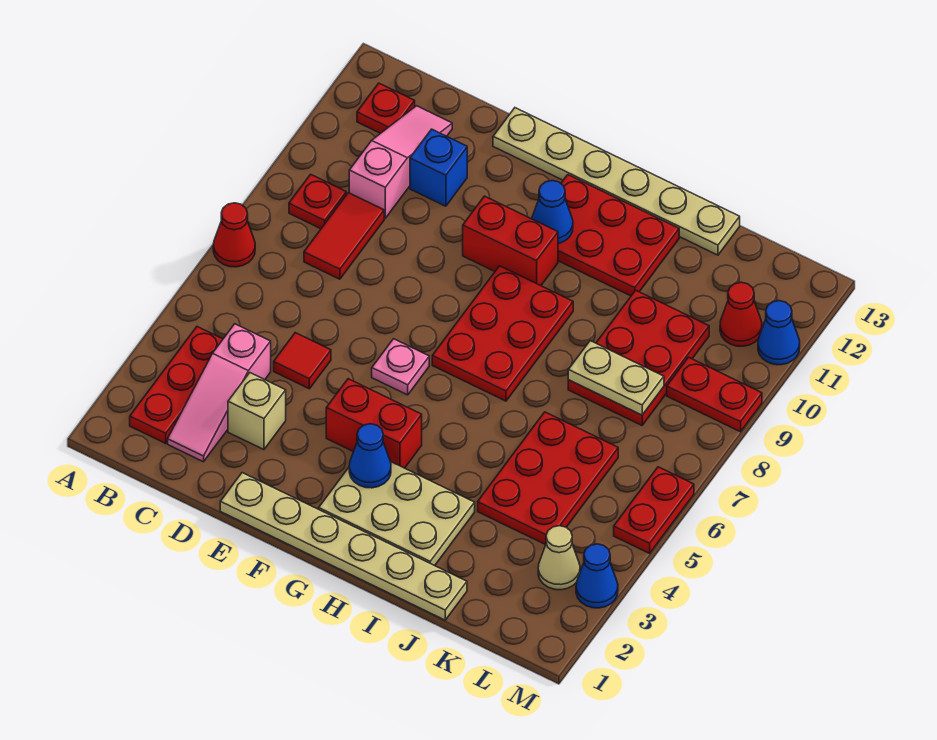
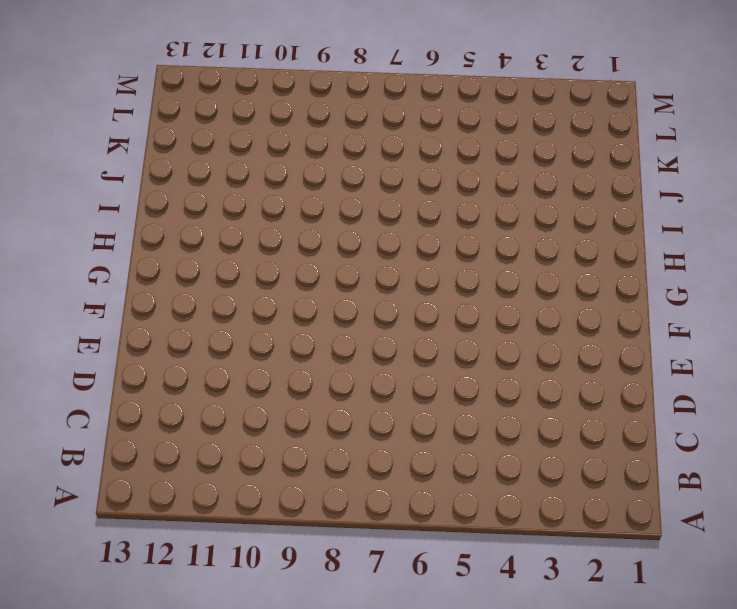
none -> red 1x1 cone [213,203,255,267]
none -> red 1x3 plate [130,327,223,443]
none -> red 1x1 plate [289,174,346,229]

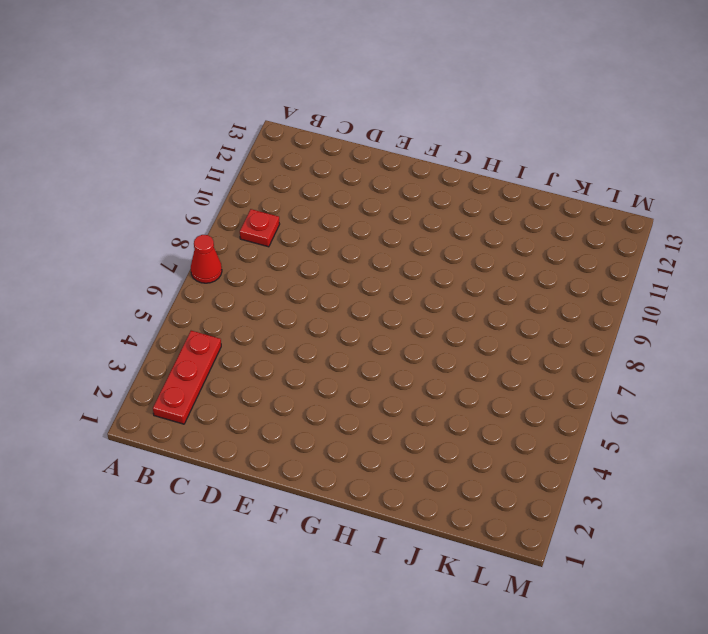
none -> red 1x1 plate [357,83,415,133]
none -> pink 1x3 slope [168,324,271,462]
none -> red 1x2 tile [304,193,384,279]

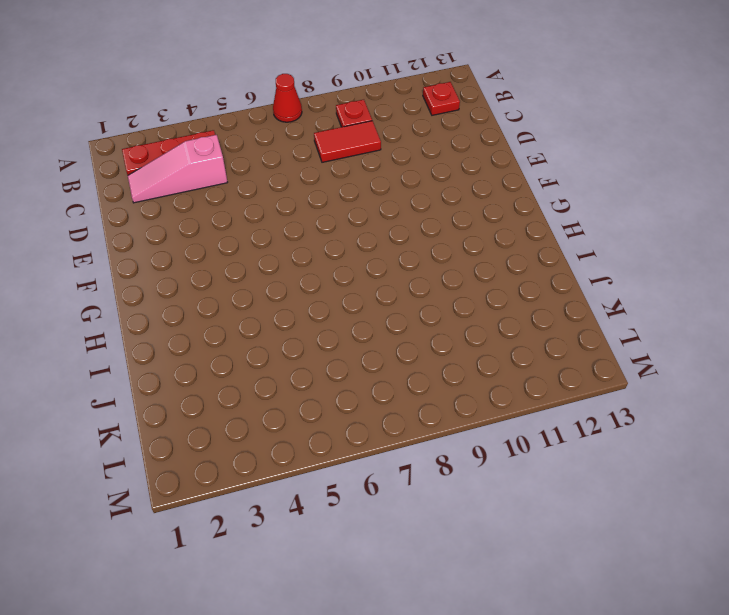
none -> pink 1x3 slope [349,106,452,218]
none -> tan 1x1 brick [228,373,286,450]
none -> red 1x1 tile [274,333,331,389]

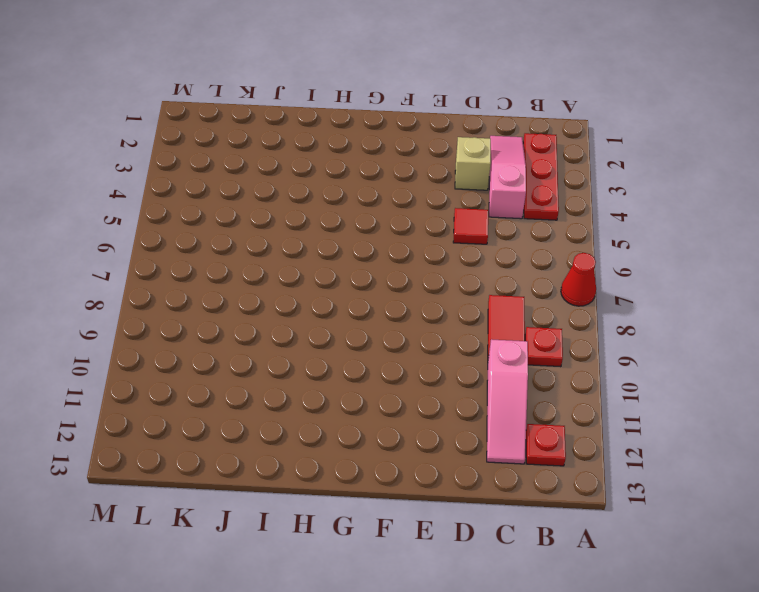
none -> blue 1x1 brick [410,129,467,206]
none -> tan 1x6 plate [220,473,467,620]
none -> tan 1x6 plate [493,108,740,255]

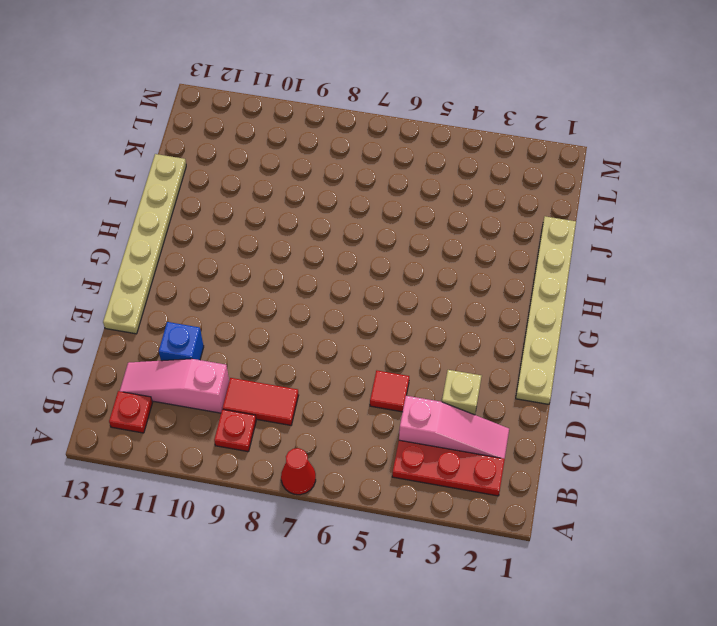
none -> red 1x2 brick [326,379,422,468]
none -> pink 1x1 plate [372,339,429,395]
none -> red 1x2 brick [463,196,558,286]

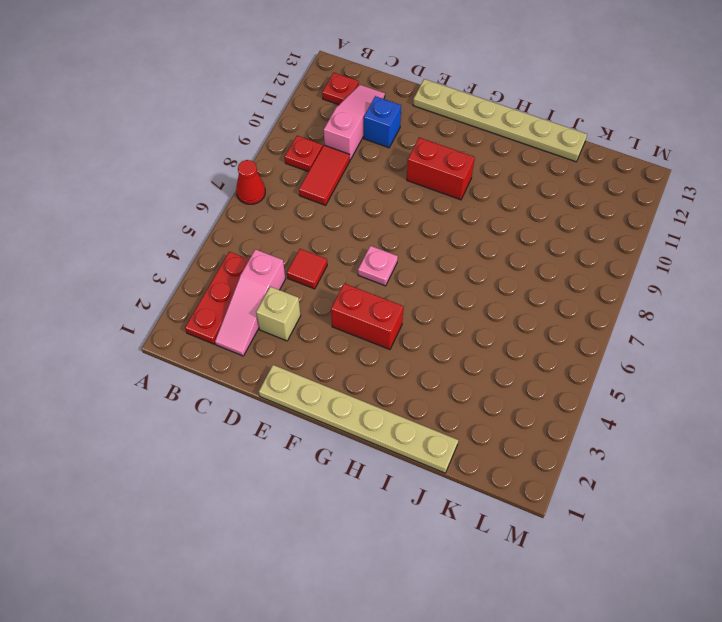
none -> tan 2x3 plate [319,461,475,566]
none -> red 2x3 plate [432,266,573,401]
none -> red 2x3 plate [558,175,679,296]

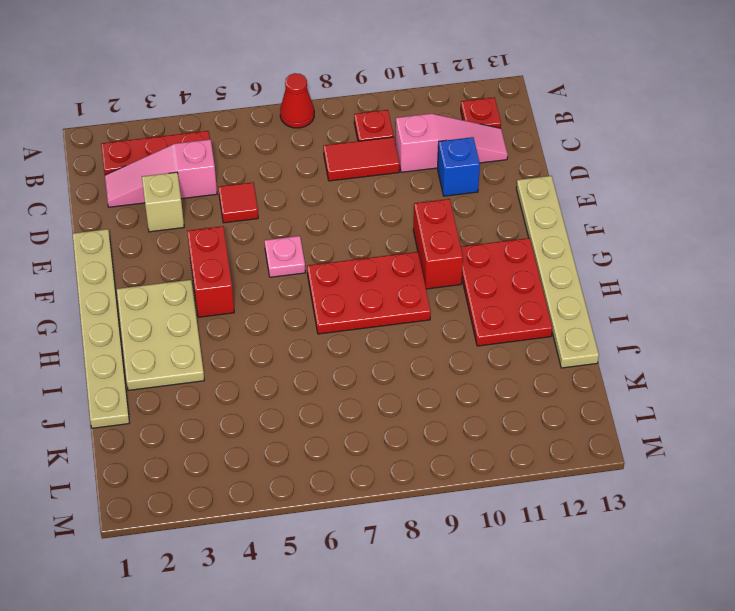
none -> red 2x3 plate [478,412,618,545]
none -> red 2x3 plate [568,290,709,425]
none -> tan 1x1 cone [538,526,580,590]

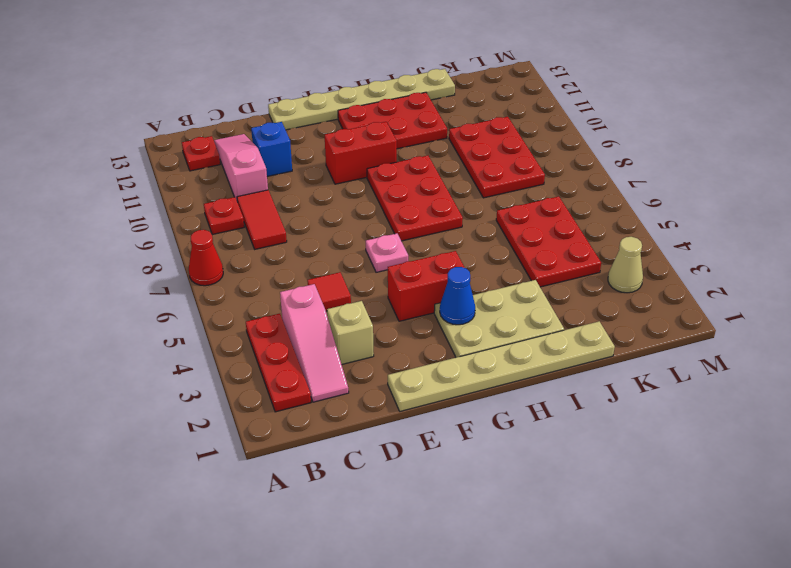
none -> red 1x2 plate [667,357,762,432]
none -> red 1x1 cone [720,282,762,346]
none -> blue 1x1 cone [576,544,618,608]

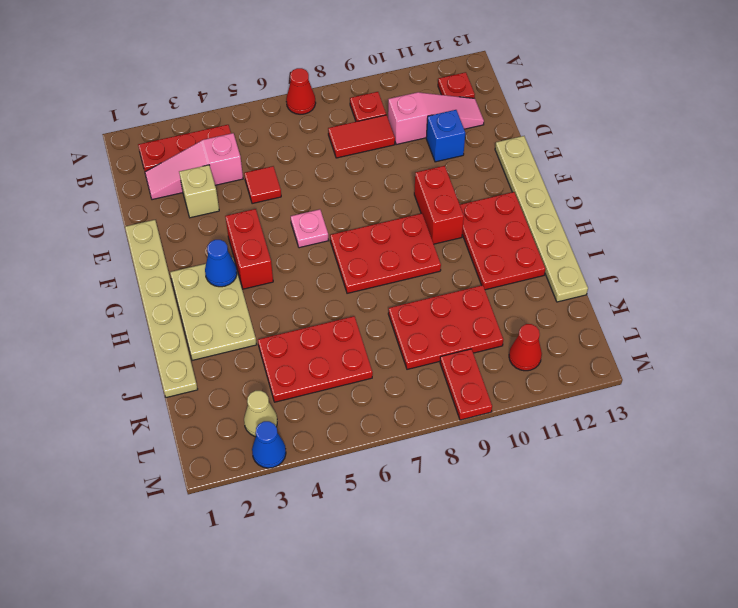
none -> red 1x2 plate [614,467,694,553]
none -> blue 1x1 cone [758,301,800,365]
none -> blue 1x1 cone [532,180,573,244]

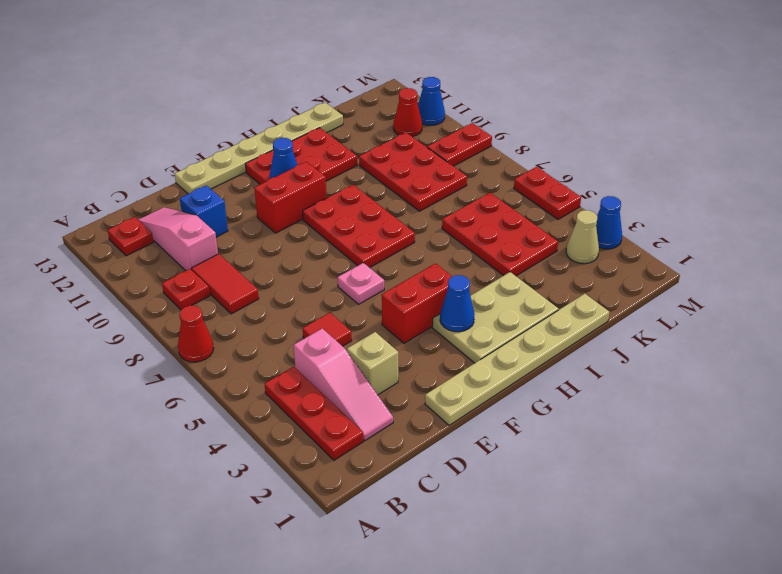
none -> tan 1x2 plate [568,341,664,415]

